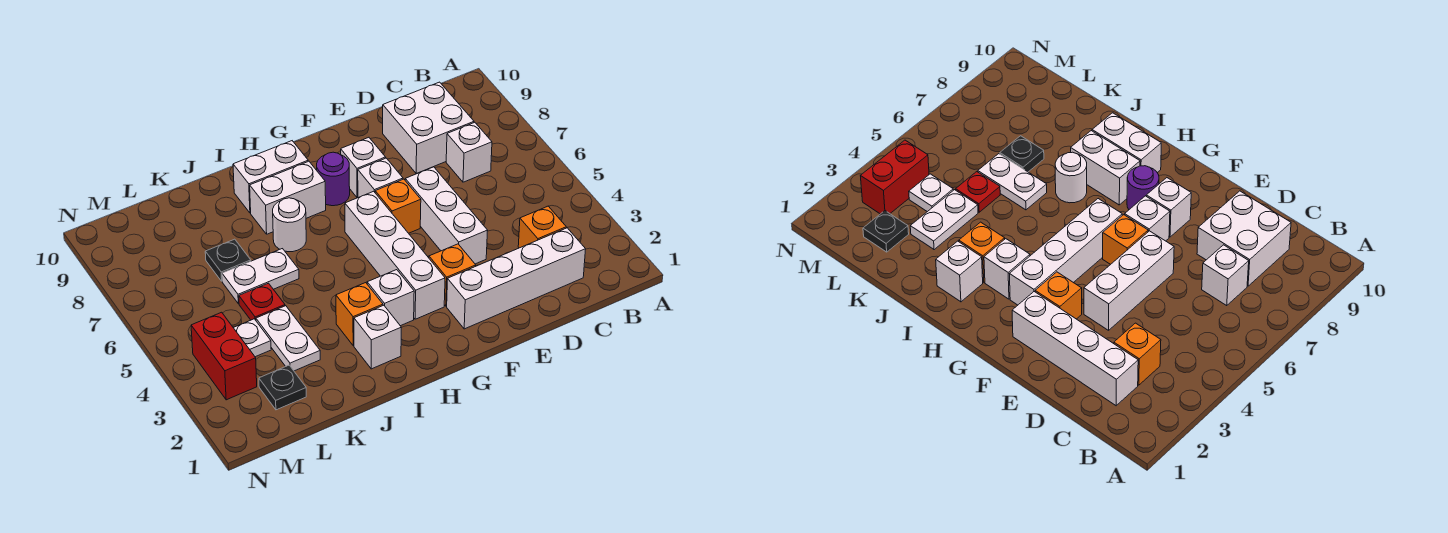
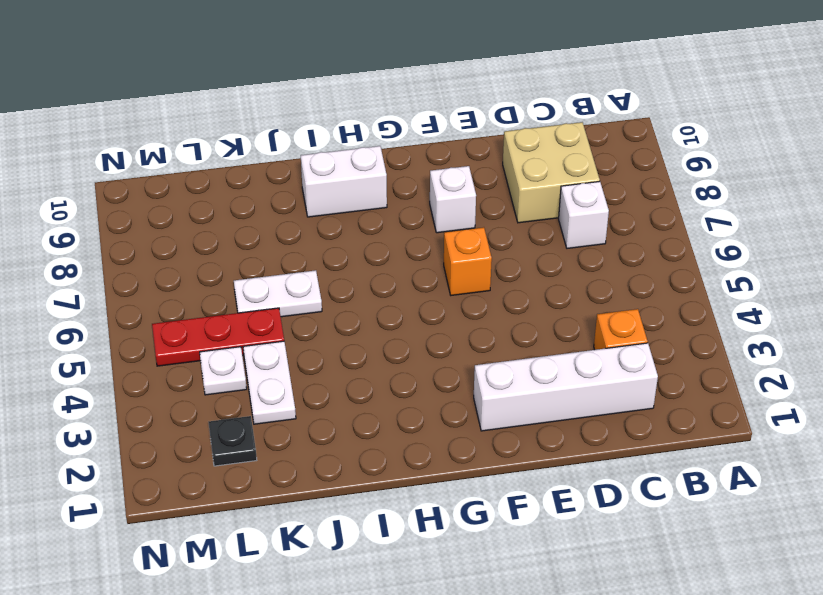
tan 2x2 brick [503,122,600,223] -> white 2x2 brick [383,82,474,174]
red 1x3 plate [152,308,284,366] -> red 1x1 plate [239,283,285,320]
none -> white 1x3 brick [405,167,488,264]
none -> orange 1x1 brick [429,244,476,306]
none -> white 1x1 brick [358,158,403,198]

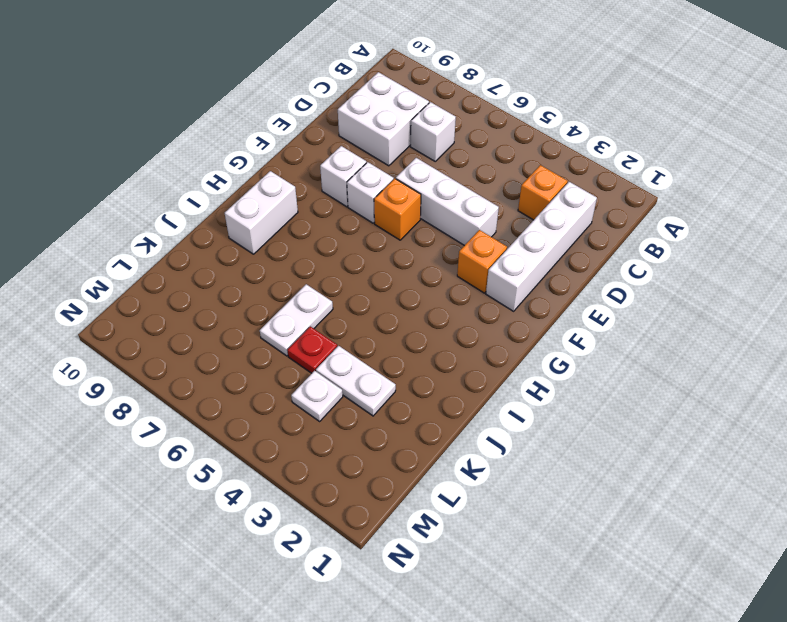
none -> white 1x4 brick [345,191,445,319]
none -> purple 1x1 round brick [317,152,350,206]
none -> white 1x1 brick [367,270,414,326]

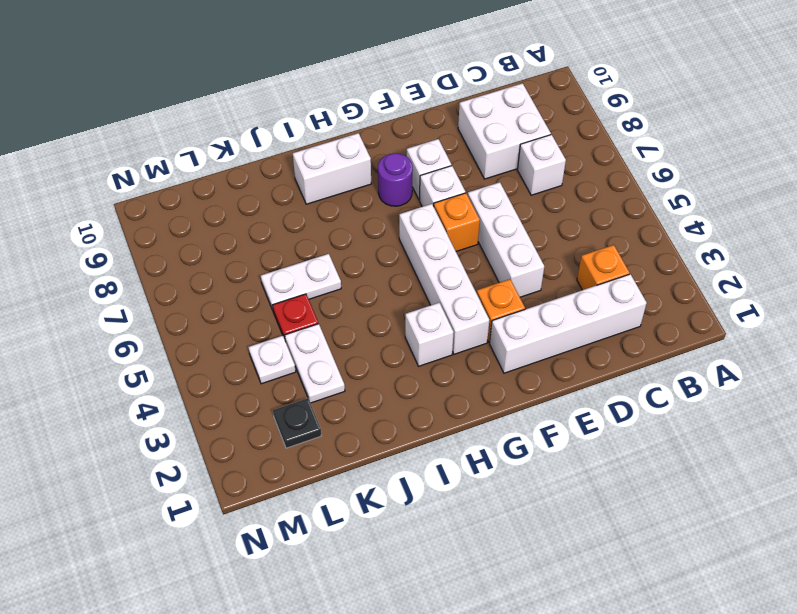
none -> white 1x2 brick [250,161,326,234]
none -> white 1x1 brick [354,305,401,369]
none -> orange 1x1 brick [336,283,383,346]

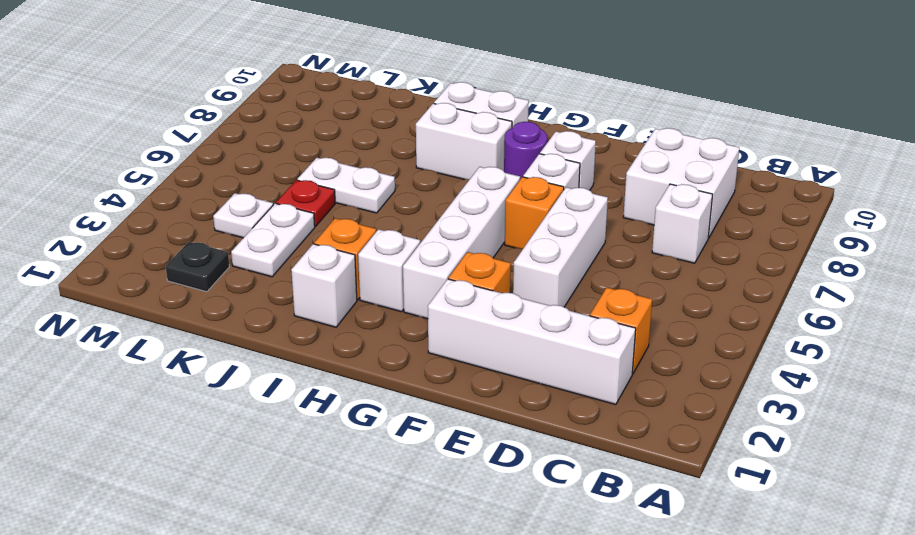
none -> white 1x1 round brick [273,198,306,252]
none -> black 1x1 plate [205,239,251,281]
none -> red 1x2 brick [191,312,257,400]

